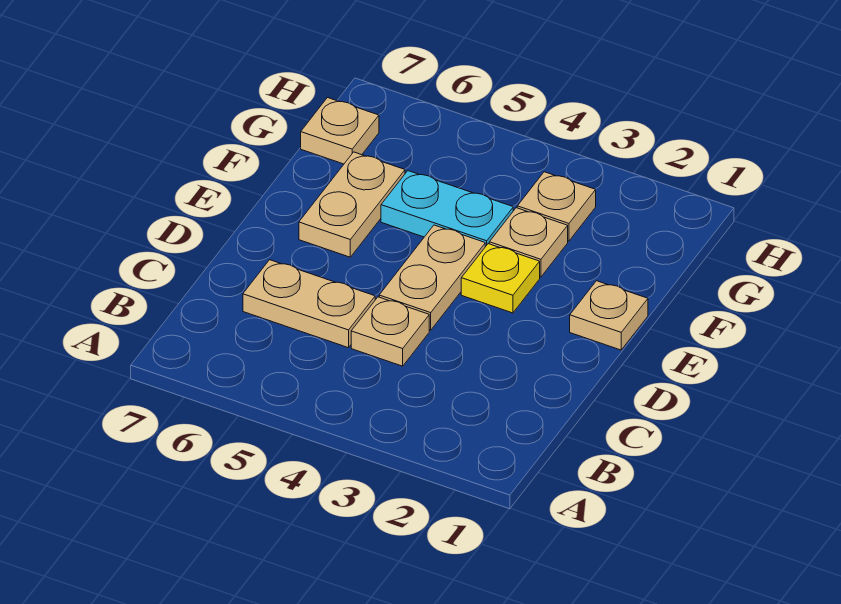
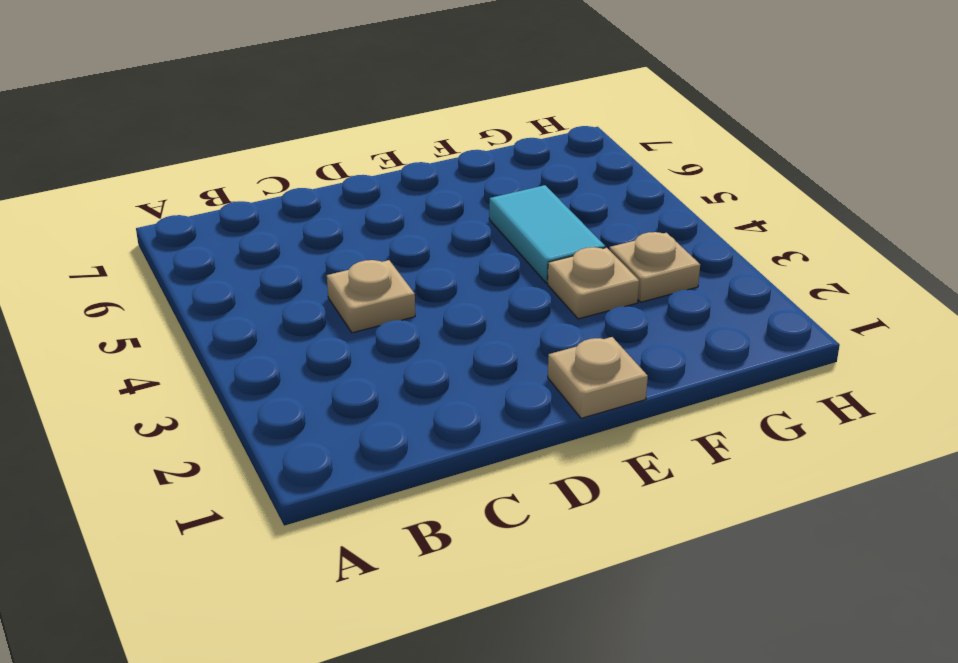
cyan 1x2 tile [489,185,605,283] -> cyan 1x2 plate [381,171,513,247]
none -> tan 1x2 plate [243,260,375,348]
none -> tan 1x2 plate [379,225,485,330]

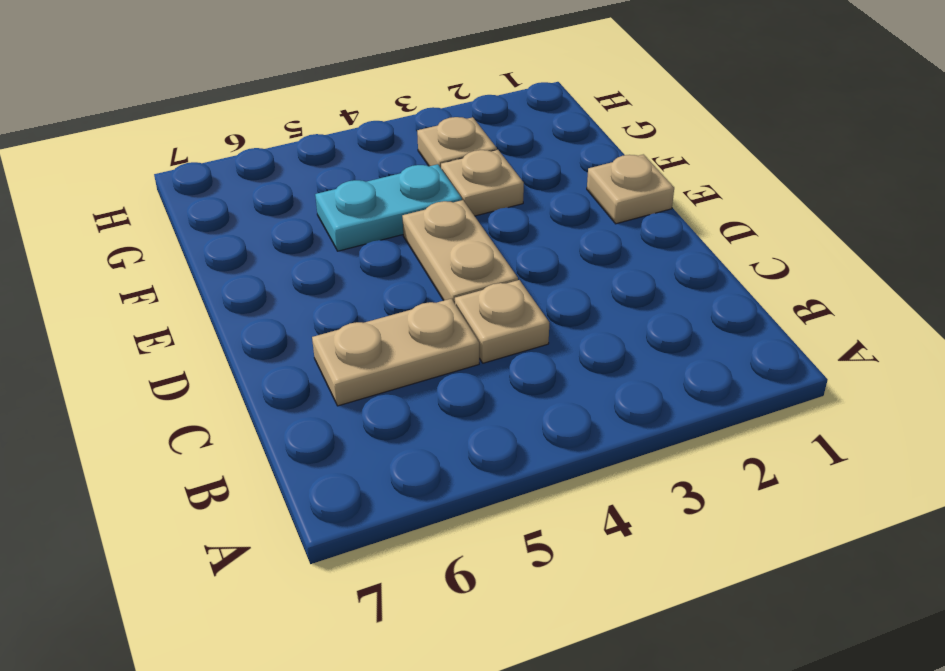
none -> yellow 1x1 plate [461,244,540,313]
none -> tan 1x2 plate [299,152,405,257]

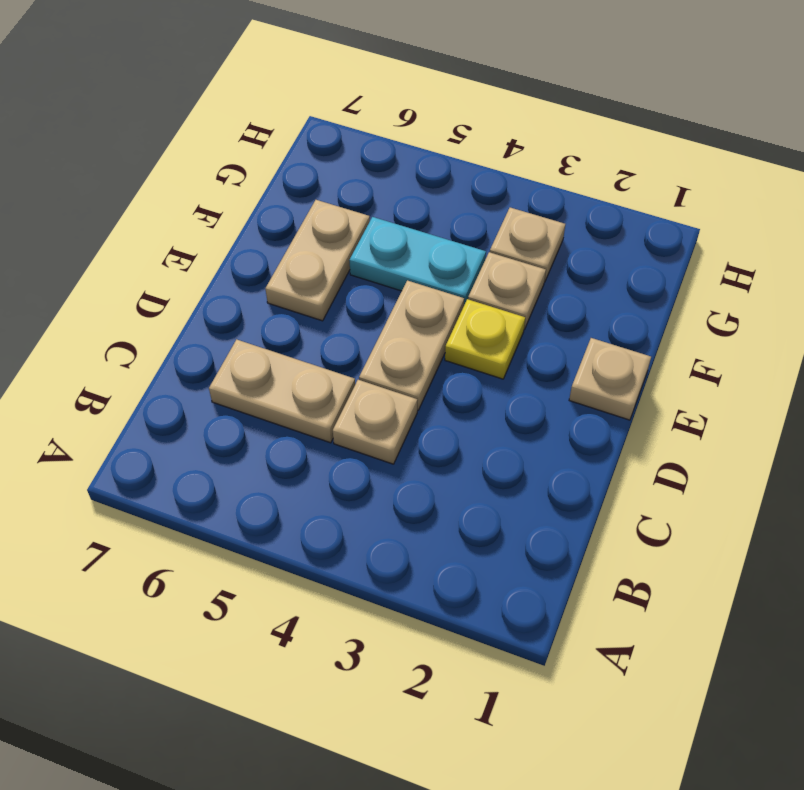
none -> tan 1x1 plate [301,98,379,164]

